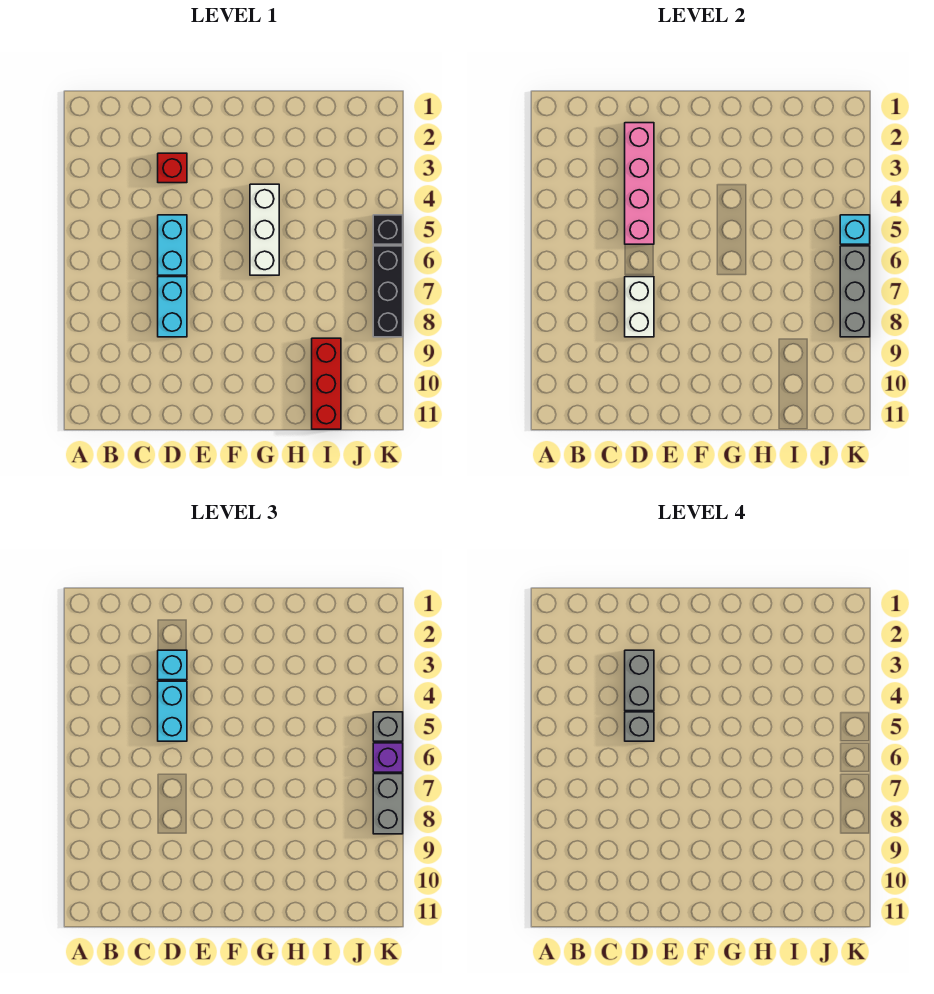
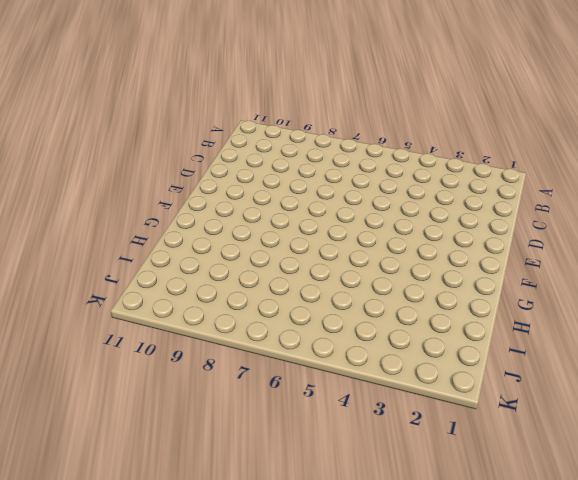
none -> red 1x1 brick [158,153,187,183]
none -> cyan 1x2 brick [158,215,187,275]
none -> cyan 1x2 brick [158,277,187,337]

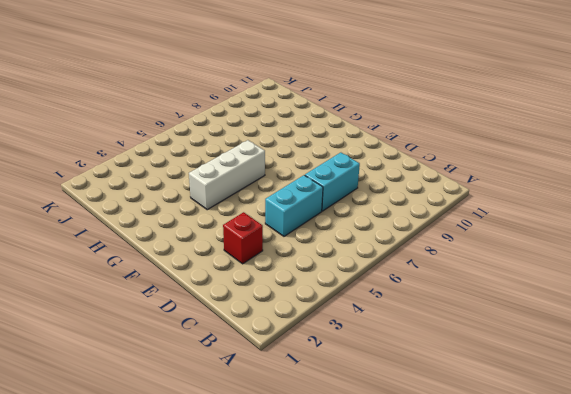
none -> red 1x3 brick [312,338,341,429]
none -> black 1x1 brick [373,215,403,244]
none -> black 1x3 brick [373,246,403,337]

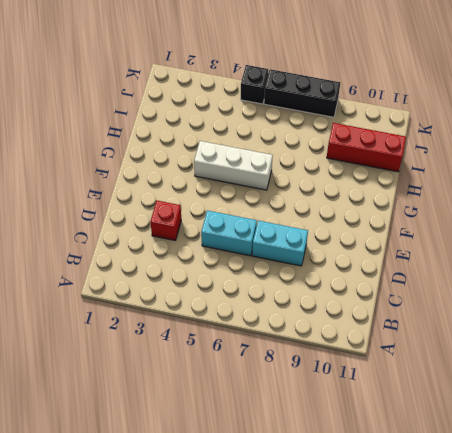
none -> pink 1x4 brick [625,123,654,244]
none -> white 1x2 brick [625,277,654,337]
none -> cyan 1x1 brick [840,215,870,244]

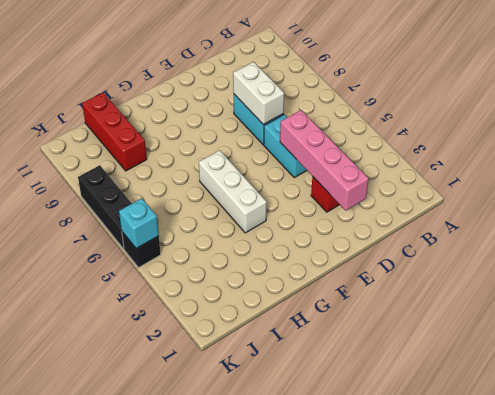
none -> grey 1x3 brick [840,246,870,337]
none -> cyan 1x1 brick [158,650,187,680]
none -> cyan 1x2 brick [158,681,187,741]

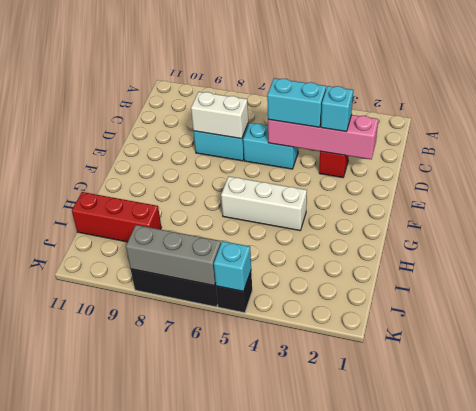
none -> grey 1x1 brick [373,712,403,741]
none -> purple 1x1 brick [373,743,403,772]
none -> grey 1x2 brick [373,774,403,834]

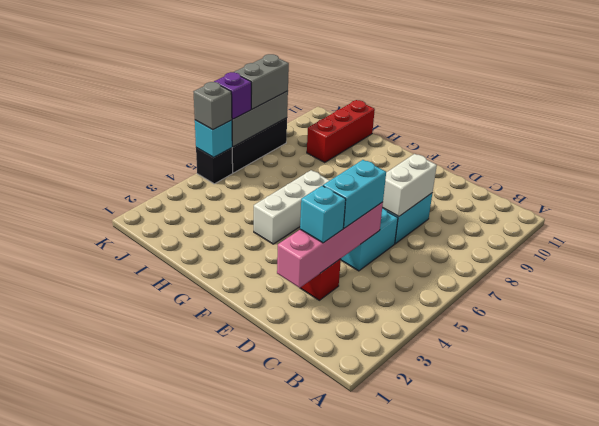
none -> grey 1x2 brick [625,650,654,711]
none -> grey 1x1 brick [625,712,654,741]

